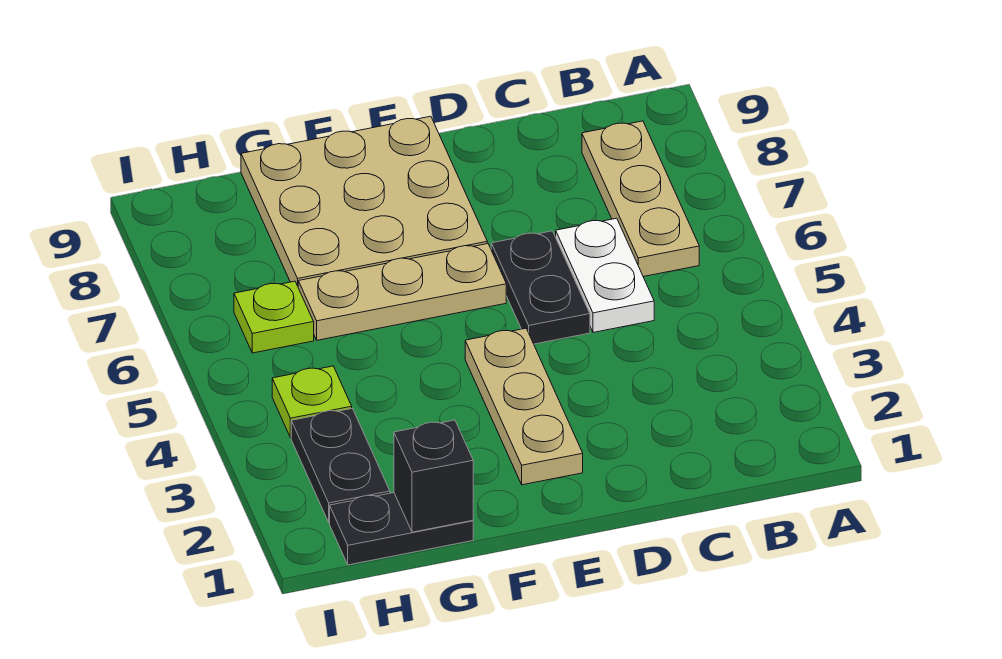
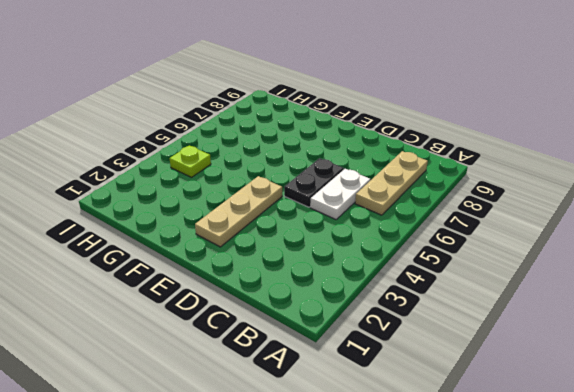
none -> tan 1x3 plate [298,244,506,340]
none -> tan 3x3 plate [241,116,487,286]

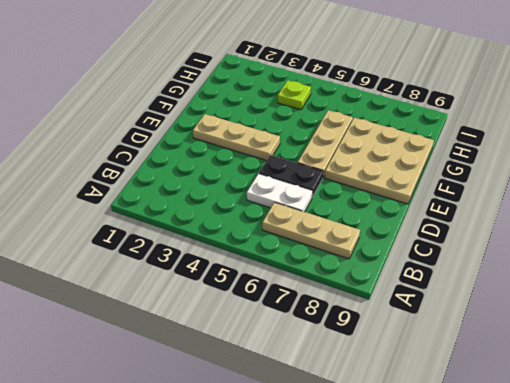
none -> black 1x2 plate [330,493,473,565]
none -> black 1x2 plate [291,409,390,523]

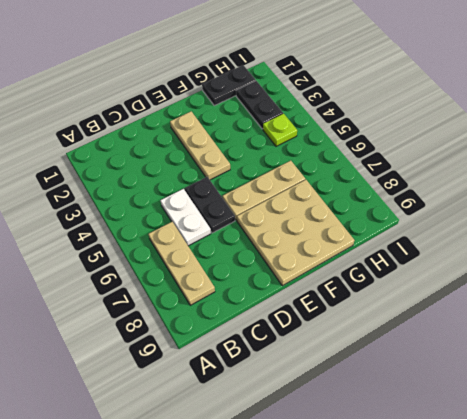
none -> lime 1x1 plate [234,281,314,353]
none -> black 1x1 brick [394,420,473,532]

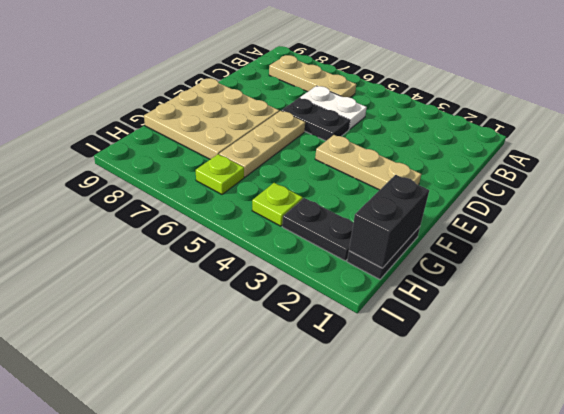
black 1x2 brick [349,175,429,268] -> black 1x1 brick [394,420,473,532]

